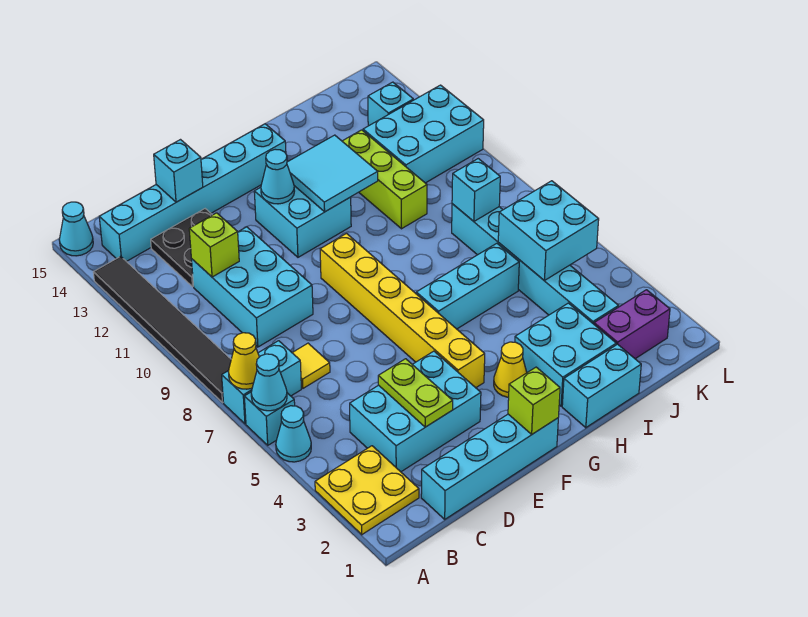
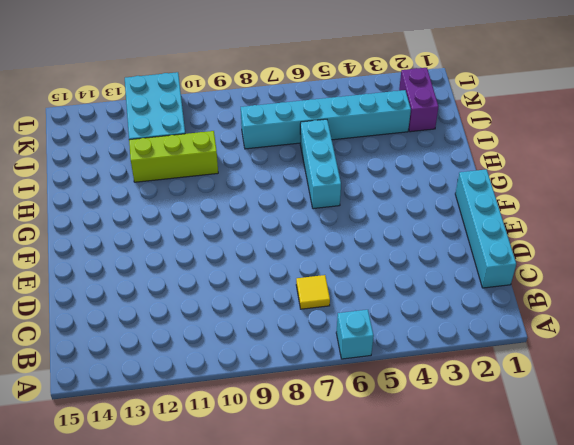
none -> yellow 2x2 plate [315,446,419,535]
none -> cyan 1x1 cone [276,406,311,462]
none -> cyan 1x2 brick [222,341,301,424]
none -> black 1x6 tile [93,256,231,403]

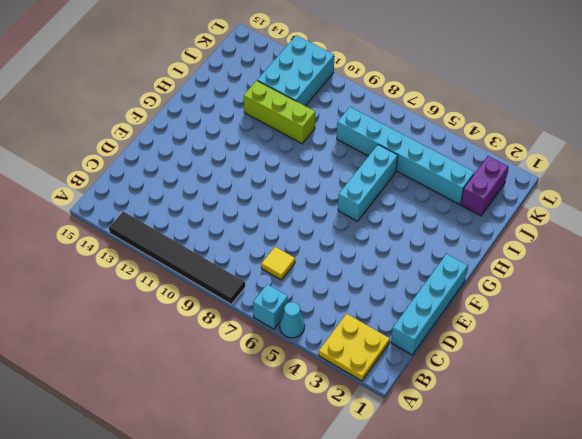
none -> cyan 1x2 brick [222,341,301,424]
none -> cyan 1x1 cone [59,202,93,256]
none -> cyan 1x6 brick [99,124,286,261]
none -> cyan 2x3 brick [350,351,481,472]

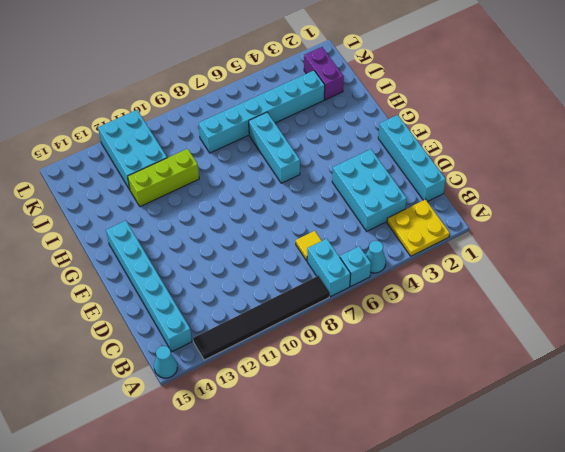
none -> cyan 2x3 brick [192,227,313,347]
none -> black 2x2 plate [151,209,212,287]
none -> yellow 1x6 brick [320,234,485,388]
none -> cyan 2x2 brick [254,186,351,257]

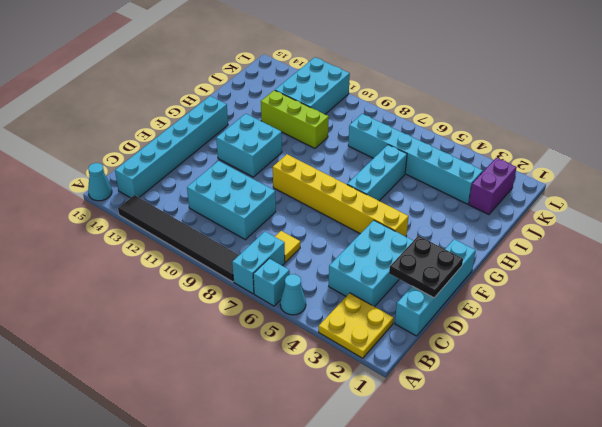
black 2x2 plate [389,236,463,298] -> black 2x2 plate moved to [151,209,212,287]
none -> yellow 1x1 cone [494,342,527,397]
none -> cyan 1x2 brick [562,344,641,428]
none -> cyan 2x2 brick [515,303,616,406]
none -> cyan 1x1 brick [368,82,413,126]

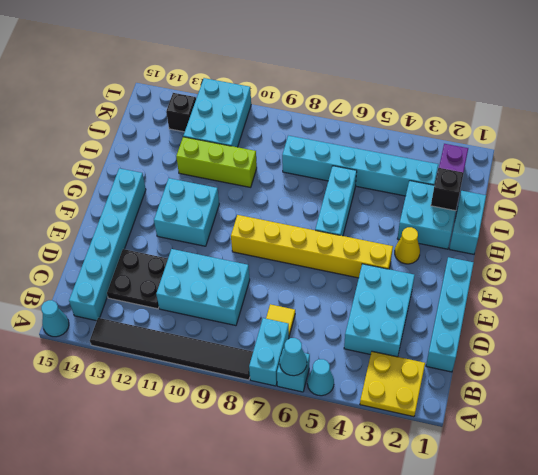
black 1x1 brick [431,168,464,211] -> none
black 1x1 brick [166,93,196,132] -> cyan 1x1 brick [368,82,413,126]
none -> yellow 1x1 cone [229,333,259,389]
none -> lime 1x1 brick [189,213,239,277]
none -> lime 1x2 plate [378,359,453,427]
none -> cyan 1x1 brick [154,140,203,202]

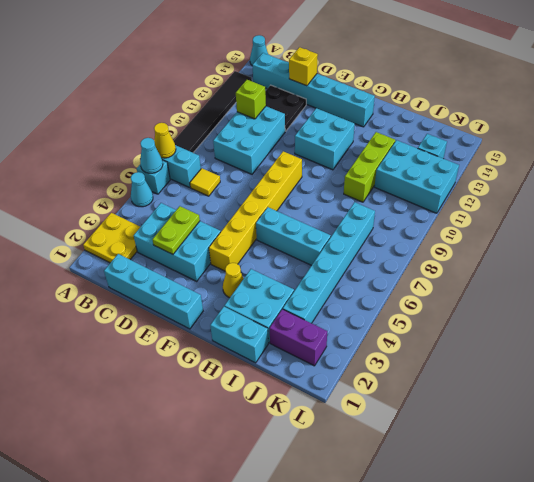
yellow 1x1 brick [289,47,318,86] -> cyan 1x1 brick [154,140,203,202]
none -> lime 1x1 brick [508,367,560,434]
none -> cyan 1x1 cone [261,149,294,204]
none -> cyan 2x2 tile [287,135,378,212]
none -> cyan 2x2 brick [498,181,599,281]

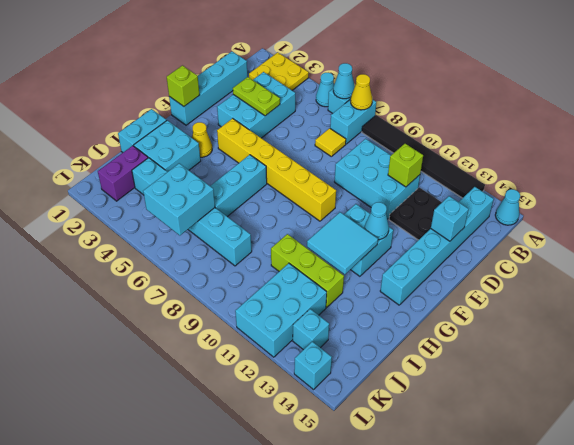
cyan 1x1 brick [294,342,332,389] -> cyan 1x1 brick moved to [452,159,500,221]

